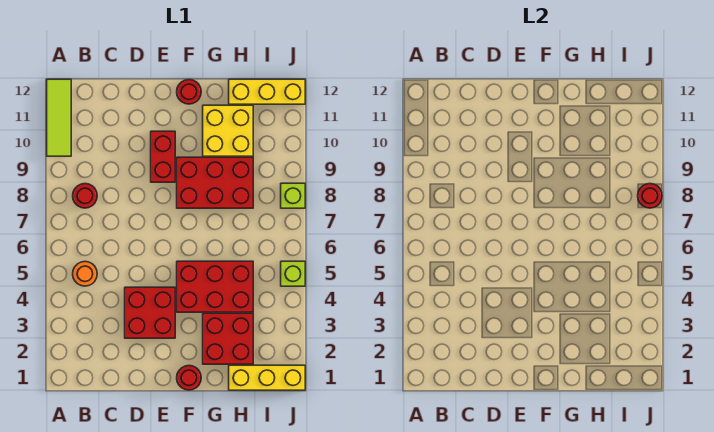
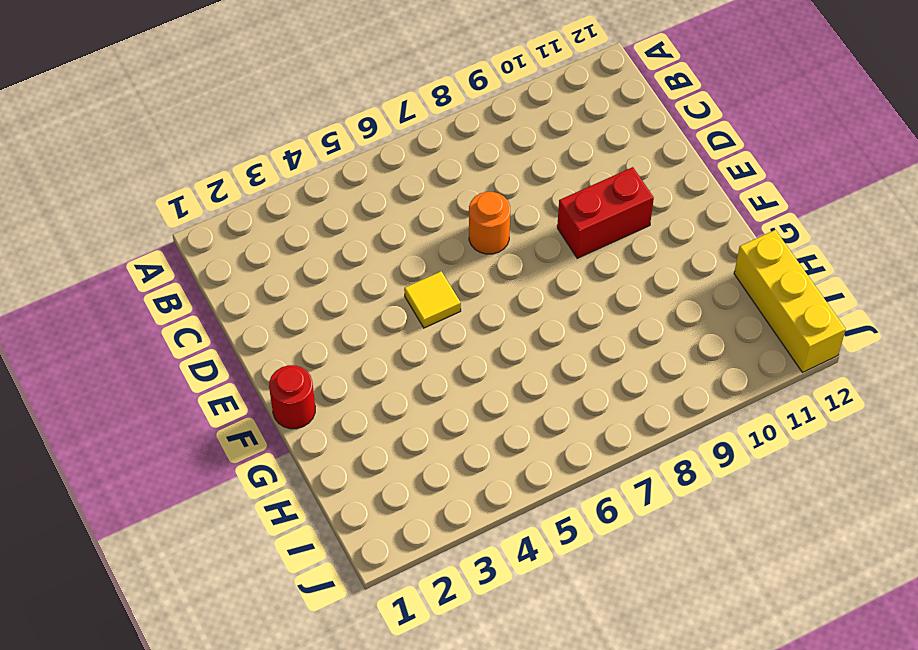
orange 1x1 round brick [469,192,510,254] -> orange 1x1 round brick moved to [73,262,97,286]
yellow 1x1 tile [404,271,461,328] -> none
none -> lime 1x3 tile [47,79,71,156]
none -> red 1x1 round brick [73,184,97,208]
none -> red 2x2 brick [125,287,175,338]

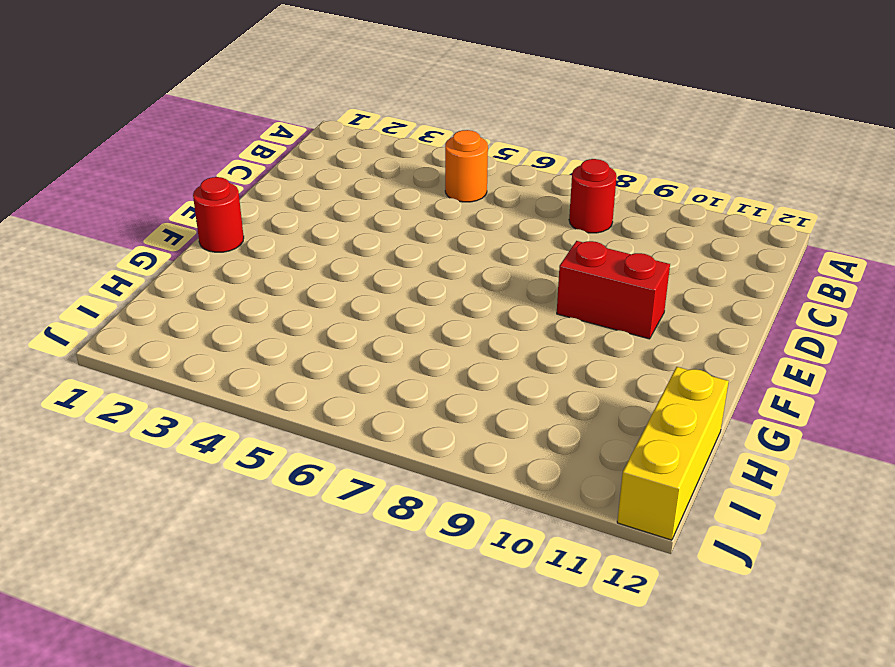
none -> lime 1x3 tile [47,79,71,156]
none -> red 2x2 brick [125,287,175,338]
none -> red 2x3 brick [177,261,253,312]

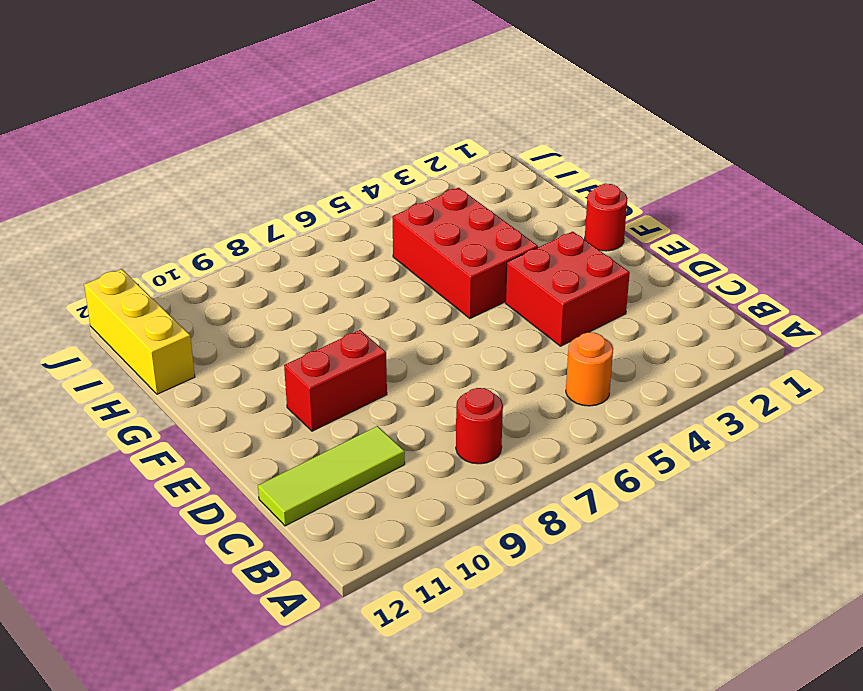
lime 1x3 tile [258,426,405,526] -> lime 1x3 tile moved to [47,79,71,156]
none -> red 2x3 brick [177,157,253,208]
none -> red 1x1 round brick [177,80,201,104]
none -> red 2x2 brick [203,313,253,364]

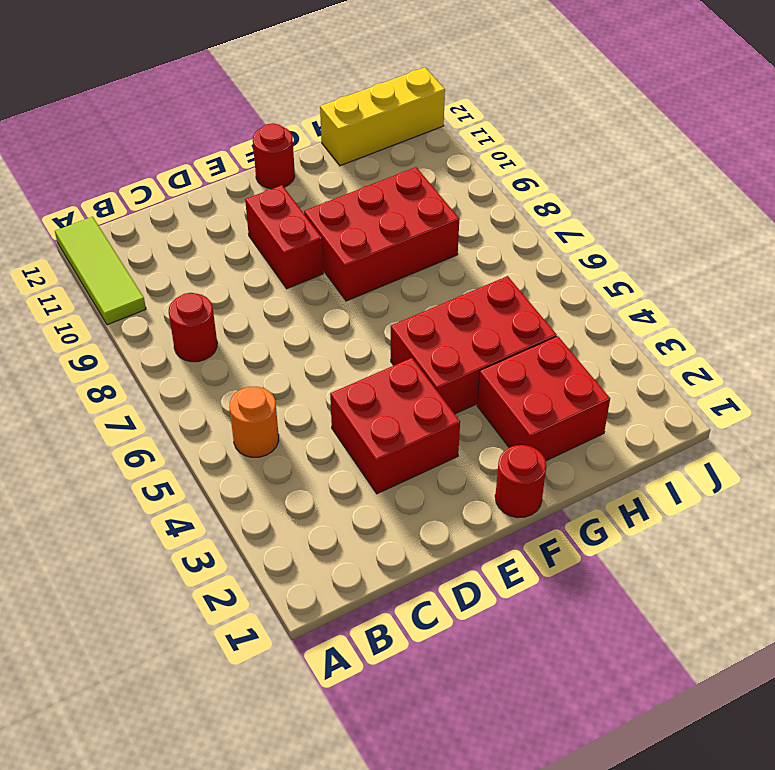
none -> yellow 2x2 brick [203,105,253,156]
none -> yellow 1x3 brick [229,365,305,390]
none -> lime 1x1 brick [281,261,305,286]

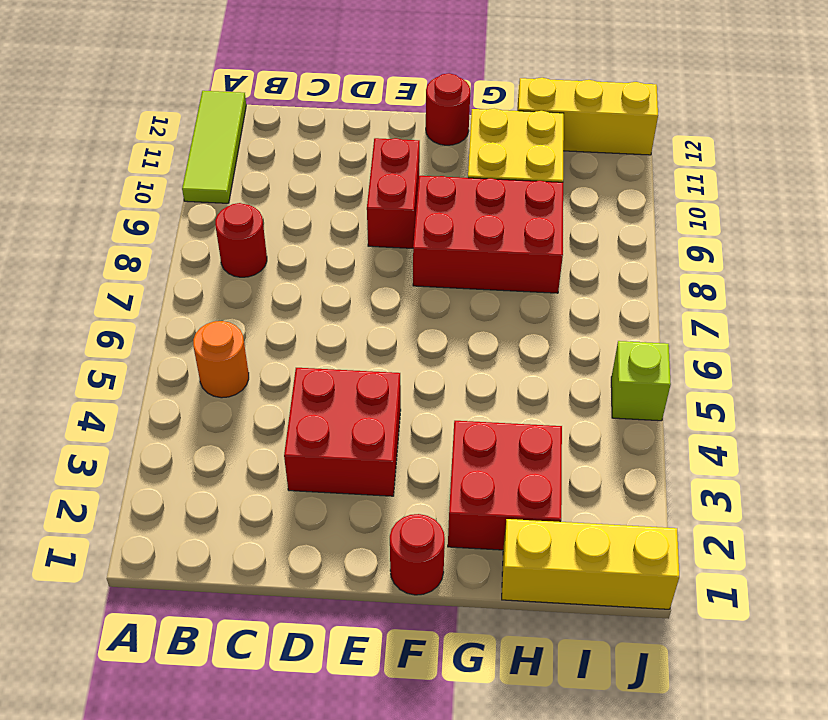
none -> red 2x3 brick [177,261,253,312]
none -> lime 1x1 brick [281,183,305,208]
none -> red 1x1 round brick [638,184,662,208]

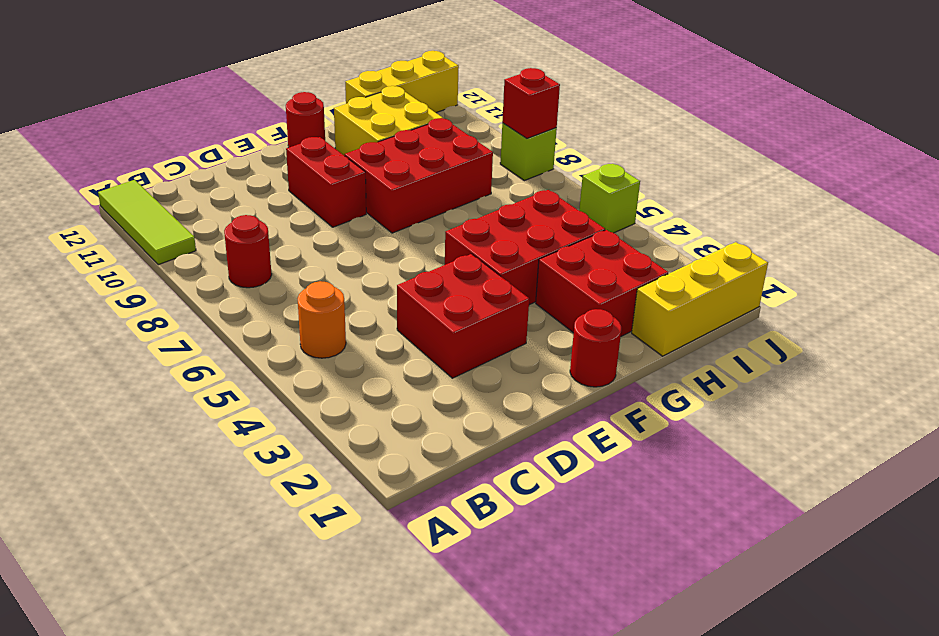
red 1x1 brick [502,68,560,138] -> red 1x1 round brick [638,184,662,208]

